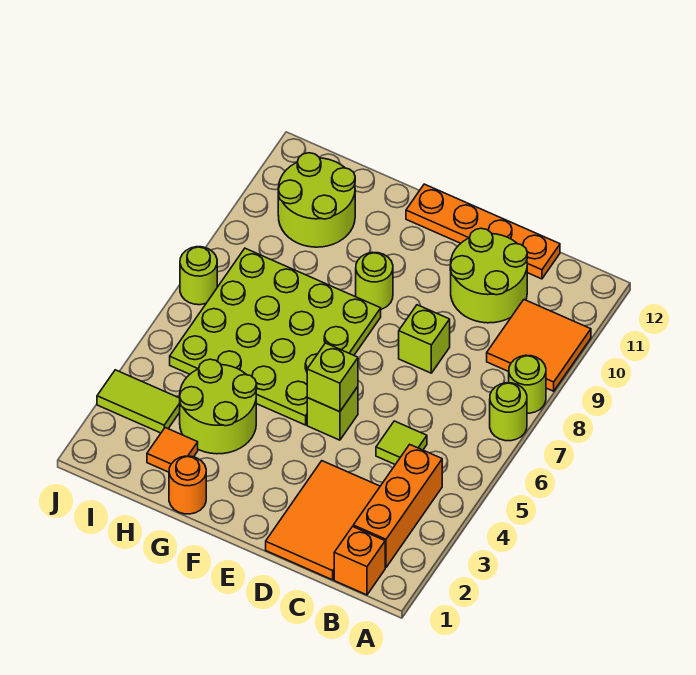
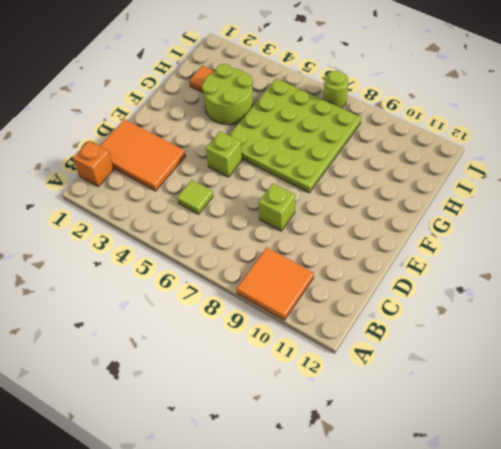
none -> lime 1x1 round brick [490,383,527,441]
none -> lime 1x1 round brick [509,355,546,413]
none -> orange 1x3 brick [353,445,442,568]

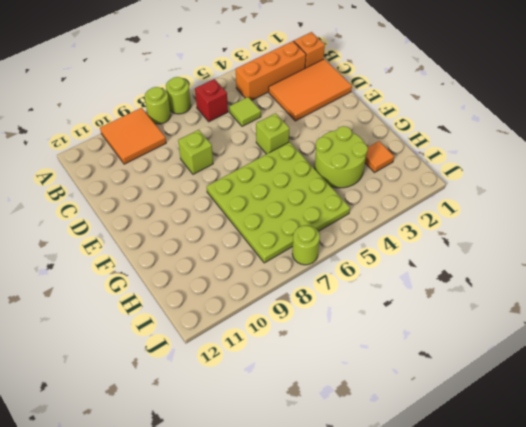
red 1x1 brick [195,79,228,122] -> none
none -> lime 2x2 round brick [450,228,527,323]
none -> orange 1x4 plate [406,184,560,279]
none -> lime 1x1 round brick [356,252,393,309]

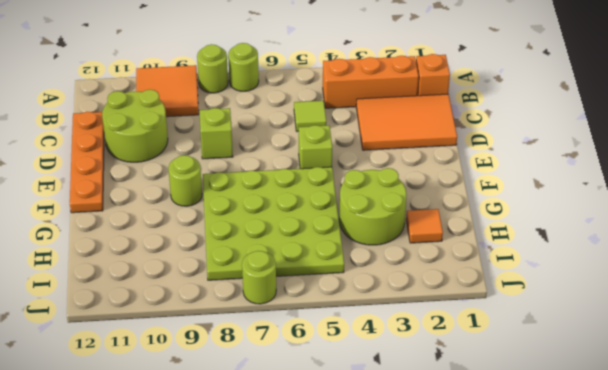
none -> orange 1x1 round brick [169,456,206,514]
none -> lime 2x2 round brick [278,153,355,247]
none -> lime 1x2 tile [97,370,180,433]

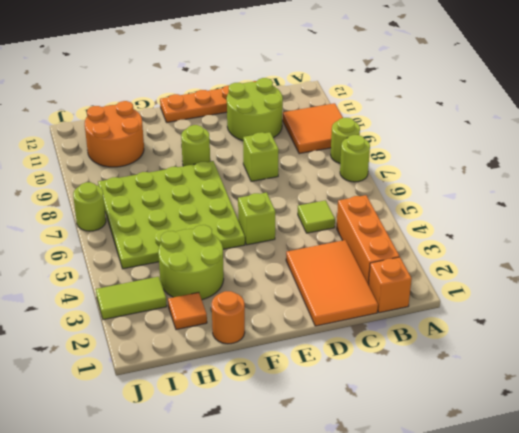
orange 2x2 round brick [85,101,144,167] -> lime 2x2 round brick [278,153,355,247]
none -> lime 1x1 brick [307,343,358,412]

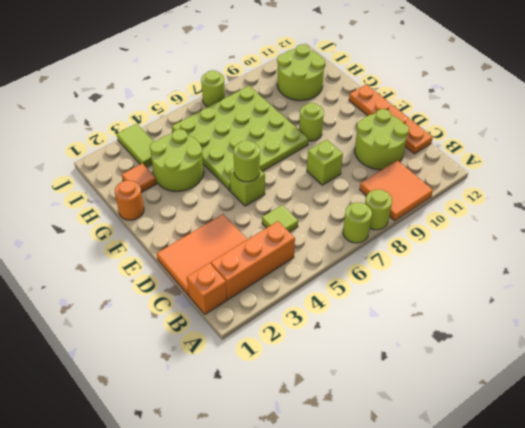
lime 1x1 round brick [234,140,260,182] -> lime 1x1 brick [307,343,358,412]

